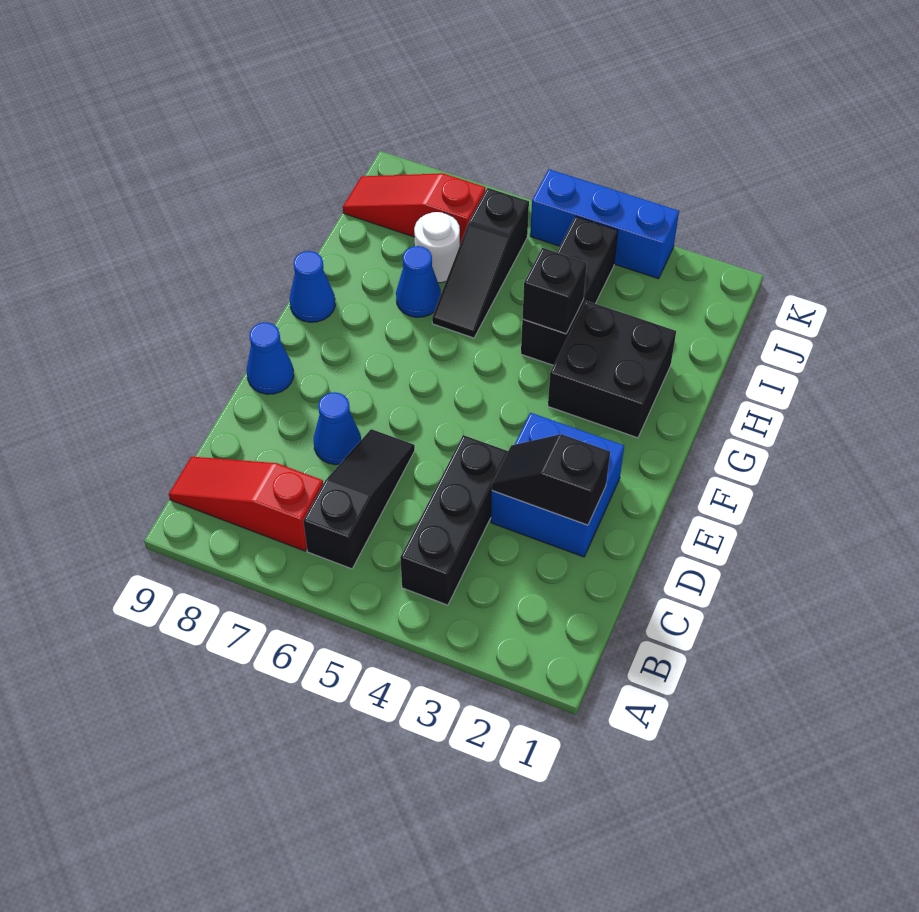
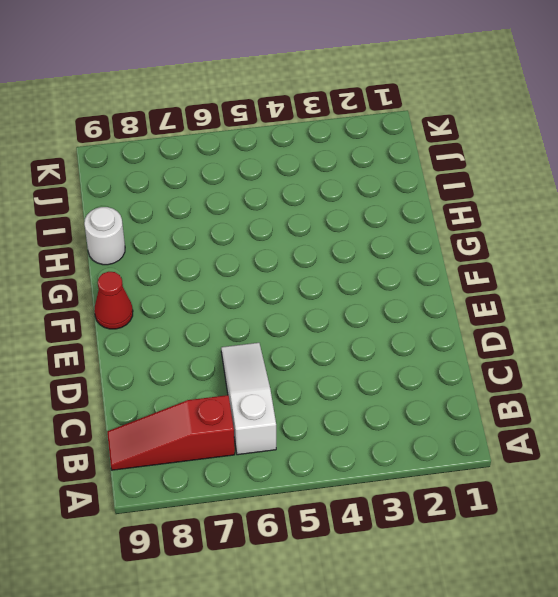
white 1x3 slope [221,343,276,455] -> black 1x3 slope [303,429,415,569]
red 1x1 cone [94,272,133,329] -> none
white 1x1 round brick [84,207,125,265] -> white 1x1 round brick moved to [414,212,460,283]
none -> black 1x3 brick [400,435,508,605]
none -> blue 2x2 brick [491,413,624,557]
none -> blue 1x1 cone [314,392,361,465]

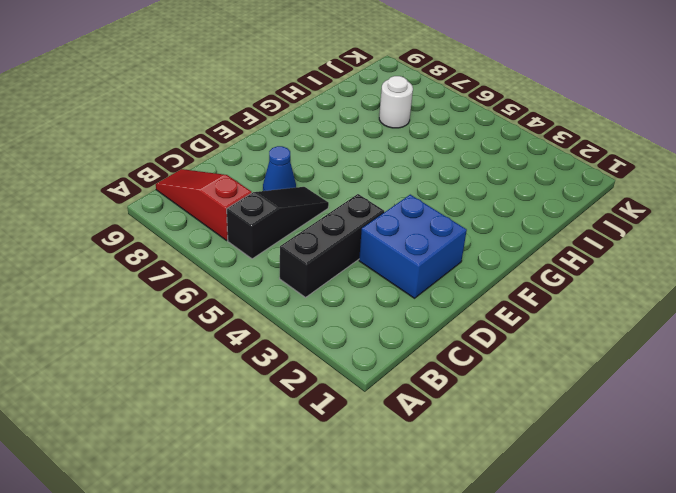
none -> blue 1x1 cone [247,322,294,394]
none -> black 2x2 brick [548,301,676,438]
none -> blue 1x1 cone [290,251,335,322]

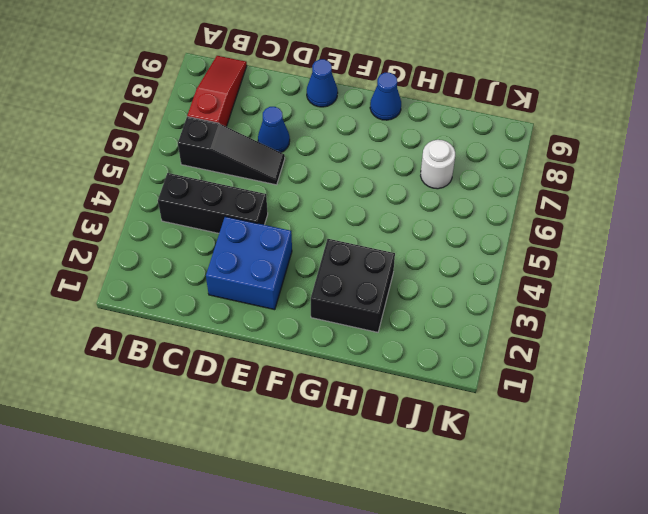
none -> black 1x3 brick [521,216,618,365]
none -> black 1x3 slope [432,188,529,338]
none -> blue 1x1 cone [396,246,441,317]

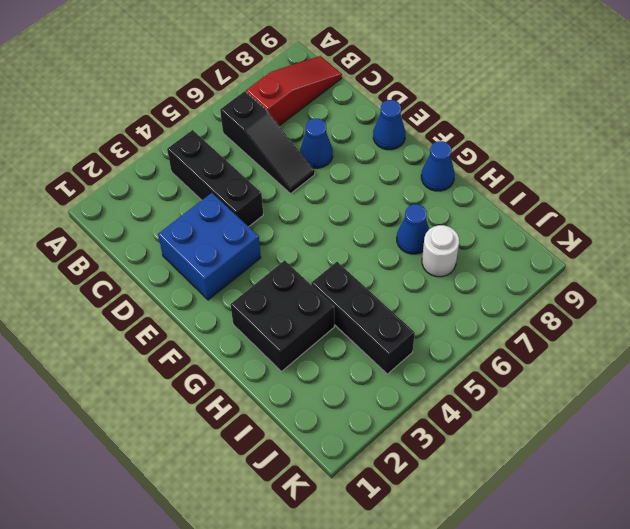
none -> black 1x3 slope [432,188,529,338]
none -> red 1x3 slope [343,173,485,244]
none -> blue 1x3 brick [530,169,679,279]

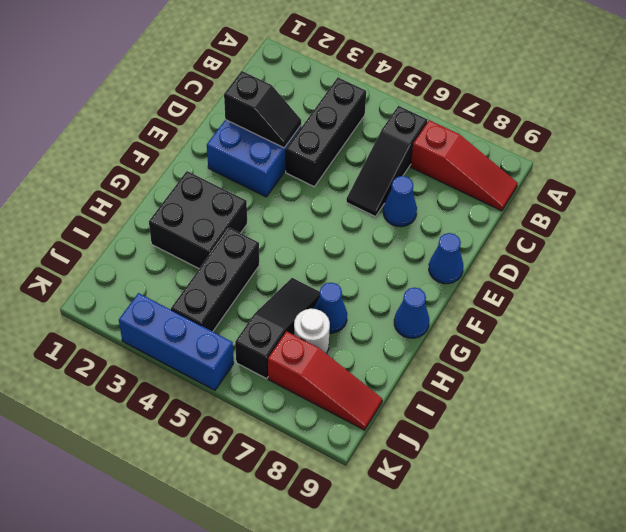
none -> black 1x1 brick [522,248,587,334]

